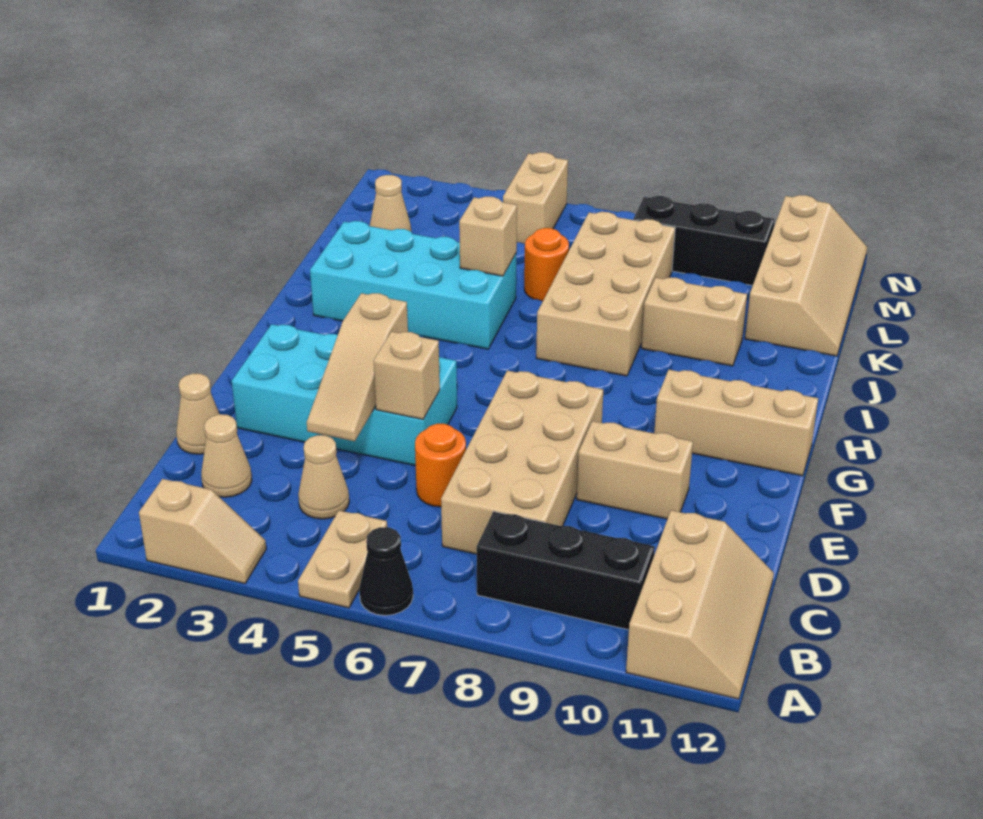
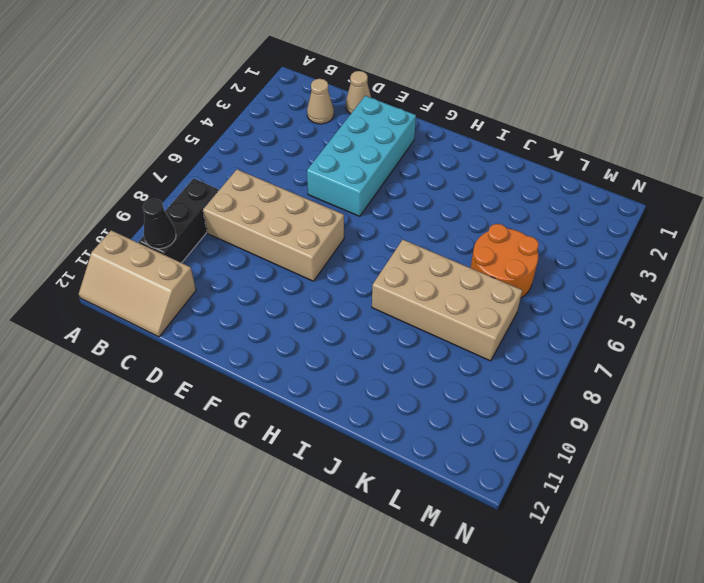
black 1x1 cone [143,199,176,249] -> black 1x1 cone moved to [359,527,413,615]
orange 2x2 round brick [471,224,539,298] -> orange 1x1 round brick [524,228,569,301]
none -> tan 1x2 slope [139,479,266,584]
none -> tan 1x2 plate [298,510,387,608]
none -> tan 1x1 cone [298,435,349,519]

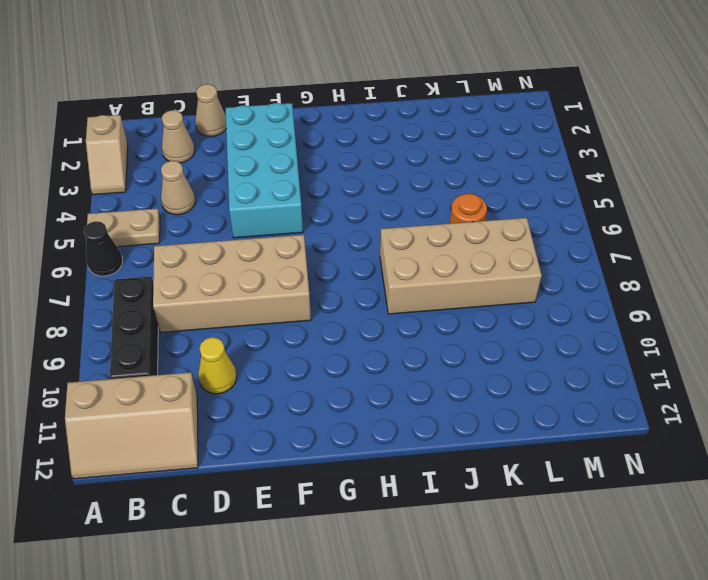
yellow 1x1 cone [198,337,237,394] -> none
none -> orange 1x1 round brick [415,424,466,507]
none -> tan 1x2 brick [577,421,693,519]
none -> tan 1x3 brick [654,370,818,476]

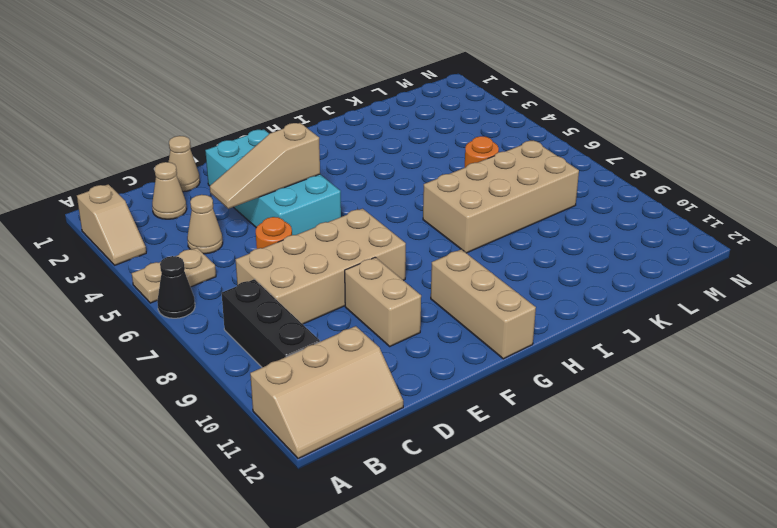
none -> cyan 2x4 brick [310,221,516,349]
none -> tan 1x2 brick [641,277,747,366]
none -> tan 2x4 slope [745,195,867,356]

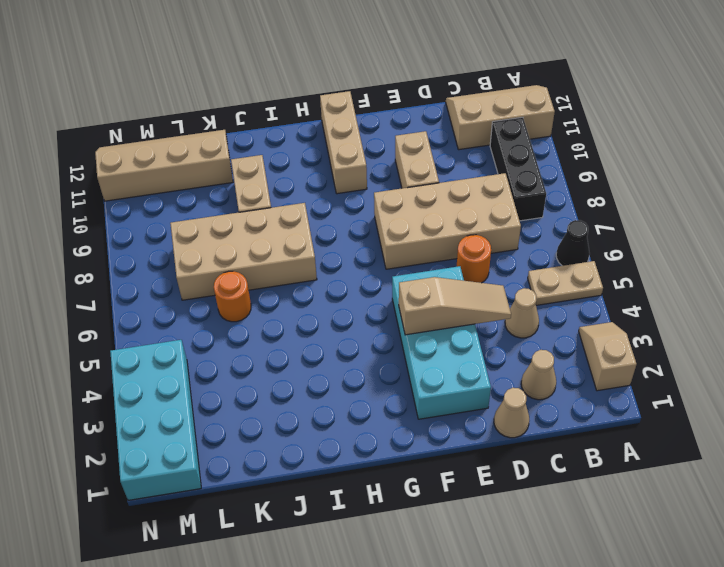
cyan 2x4 brick [110,340,201,500] -> cyan 2x4 brick moved to [310,221,516,349]
none -> tan 1x1 cone [370,175,411,231]
none -> tan 1x2 brick [503,152,568,244]
none -> black 1x3 brick [633,196,775,285]

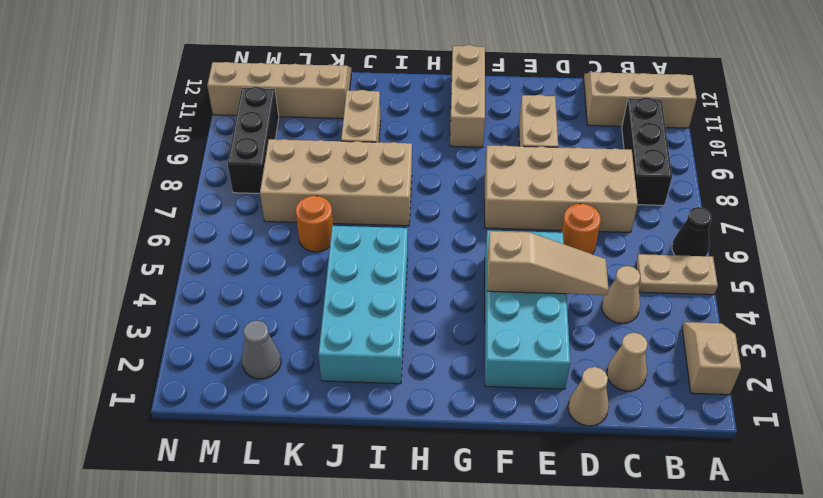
grey 1x1 cone [242,320,281,379] -> tan 1x1 cone [370,175,411,231]
none -> tan 1x2 brick [503,152,568,244]
none -> tan 1x1 brick [374,331,440,419]
none -> tan 1x1 brick [459,197,517,276]

